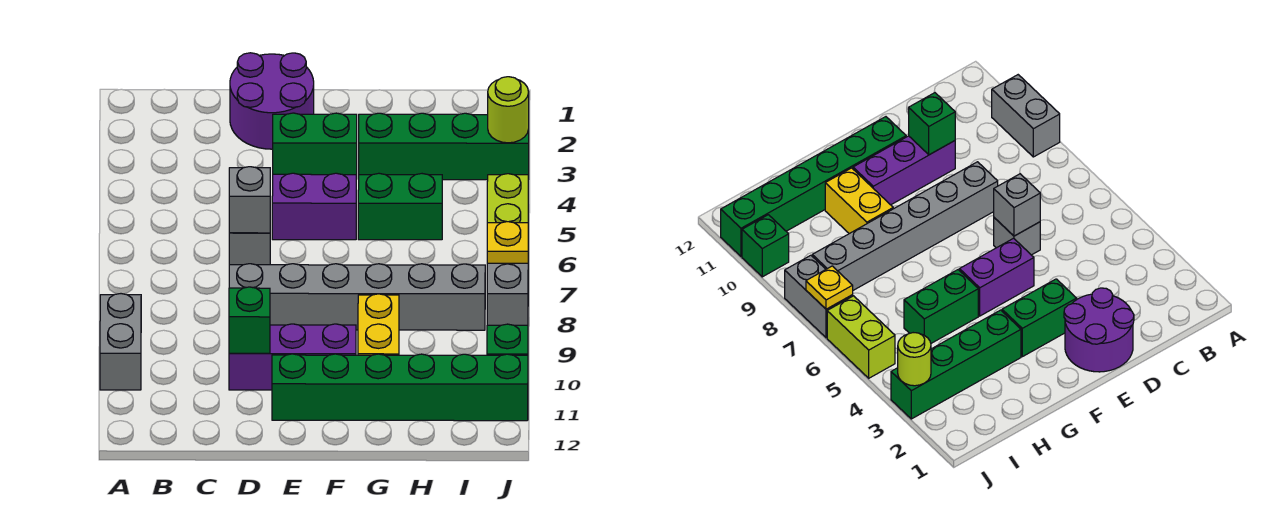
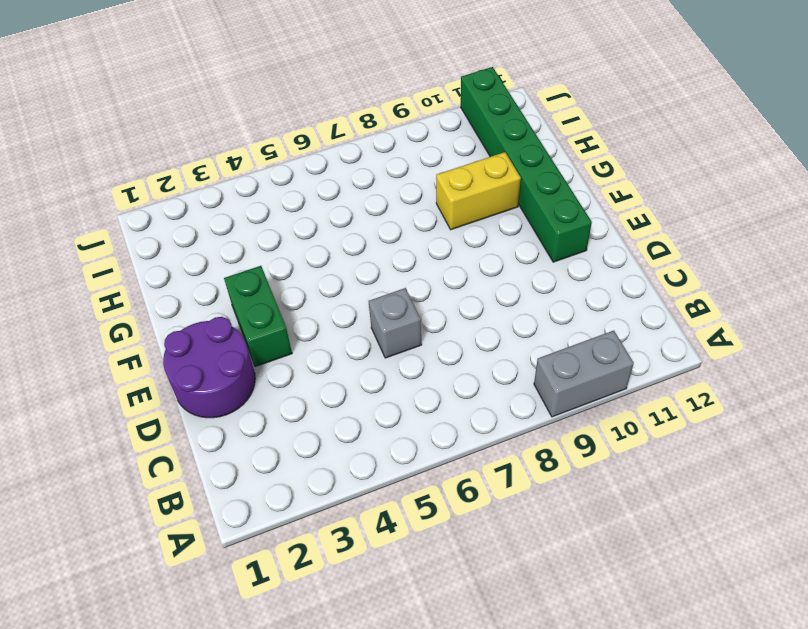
none -> grey 1x6 brick [229,264,485,330]
none -> purple 1x3 brick [229,324,356,390]
none -> purple 1x2 brick [272,173,356,240]

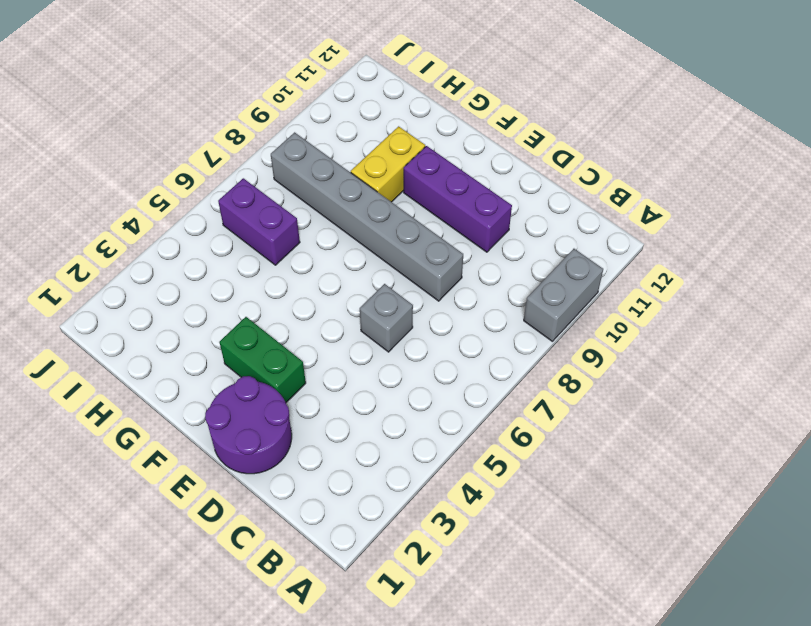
purple 1x2 brick [218,178,300,265] -> purple 1x2 brick moved to [272,173,356,240]
none -> green 1x6 brick [272,354,528,421]
none -> green 1x4 brick [359,113,529,180]
none -> green 1x2 brick [358,173,442,240]

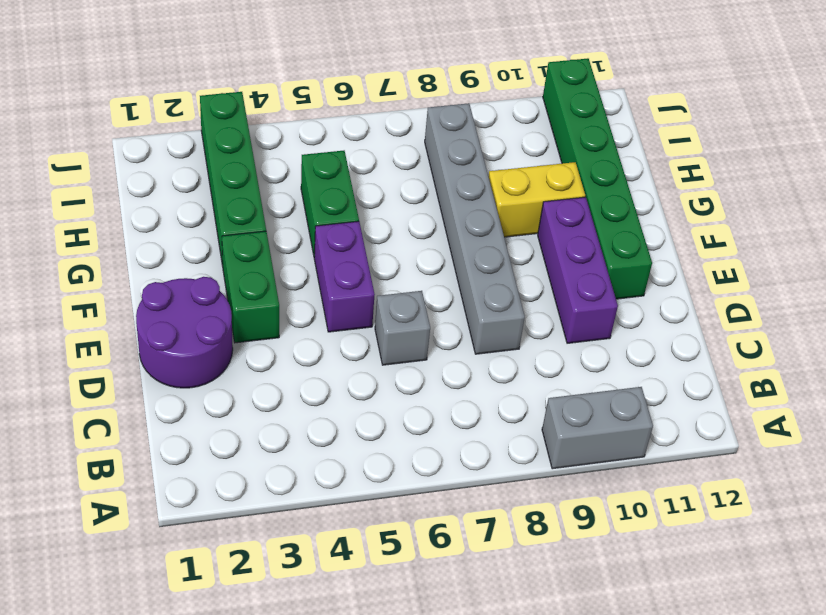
none -> lime 1x2 brick [487,174,528,223]
none -> grey 1x2 brick [487,263,528,325]
none -> green 1x1 brick [487,324,528,355]

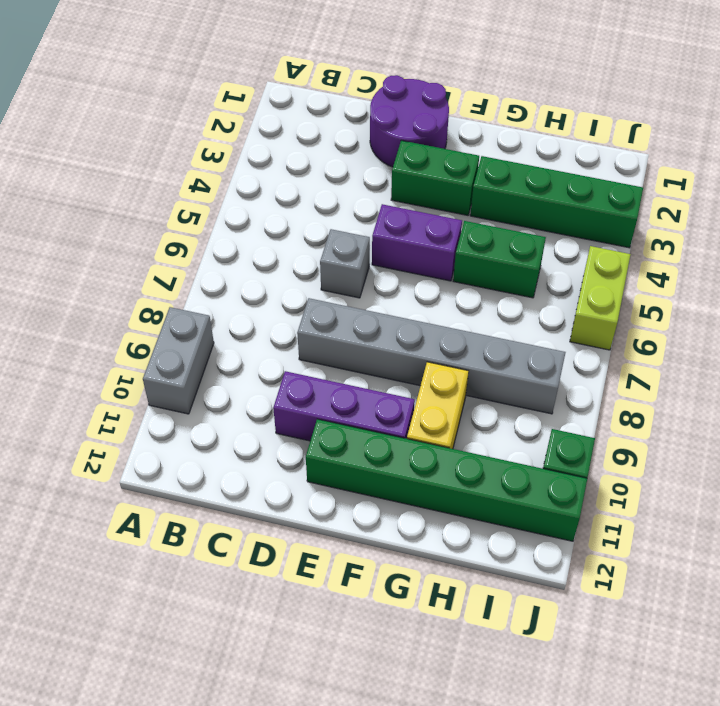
none -> grey 1x2 brick [487,263,528,325]
none -> grey 1x1 brick [229,167,270,233]
none -> green 1x1 brick [229,287,270,353]

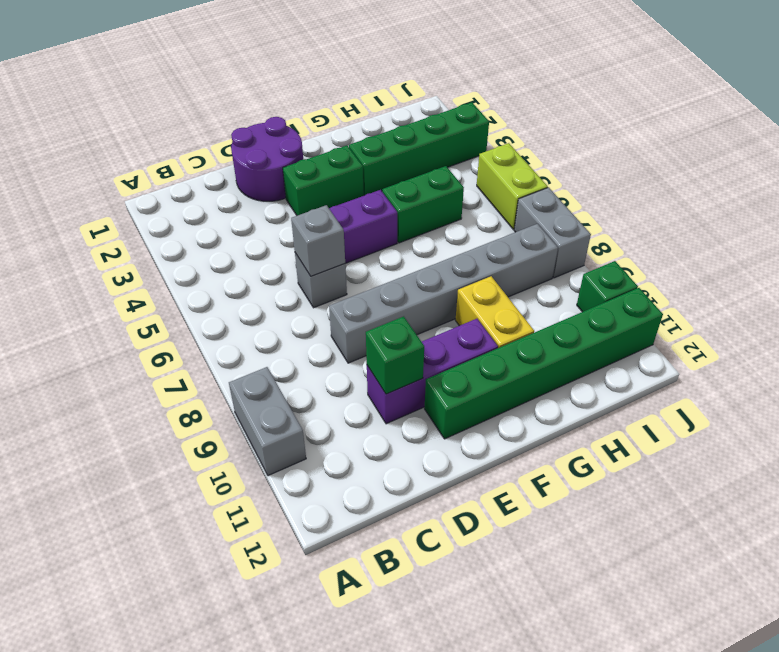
none -> lime 1x1 round brick [488,77,529,143]
none -> yellow 1x1 plate [487,222,528,263]

